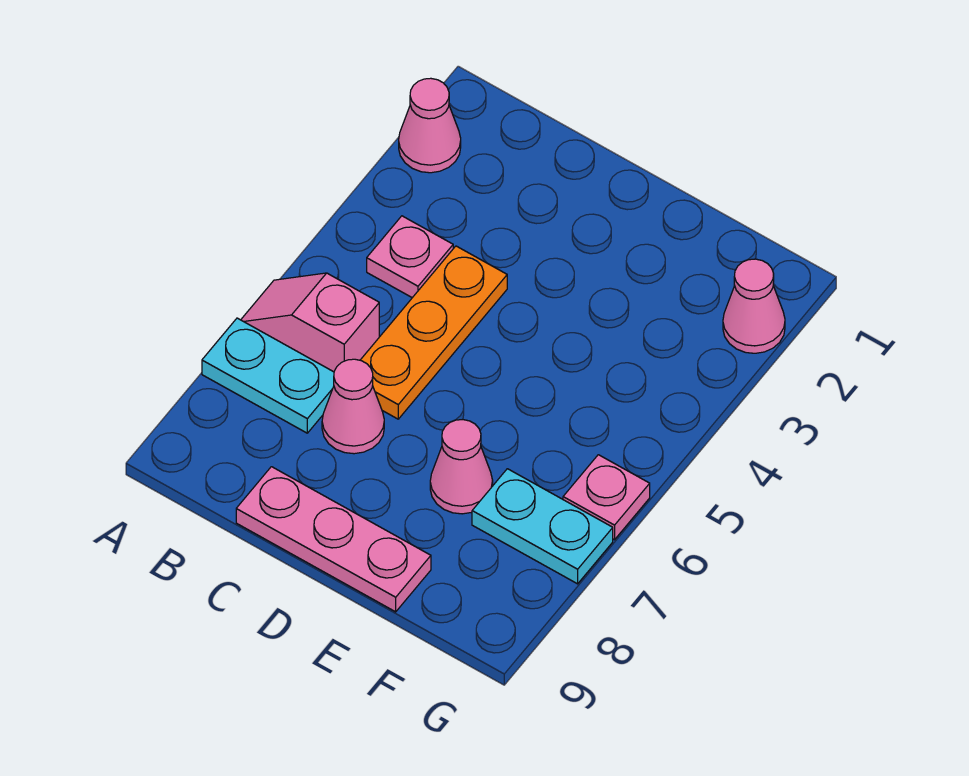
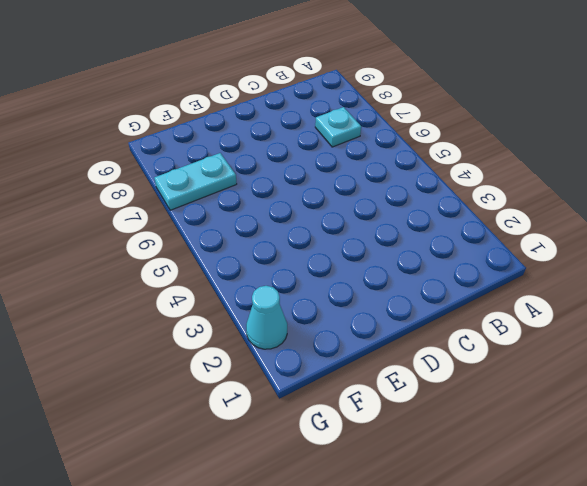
cyan 1x1 plate [315,107,361,147] -> cyan 1x2 plate [202,318,334,433]
cyan 1x1 cone [246,286,287,349] -> pink 1x1 cone [723,259,785,353]
none -> pink 1x1 cone [399,78,461,173]
none -> pink 1x2 slope [241,273,379,372]

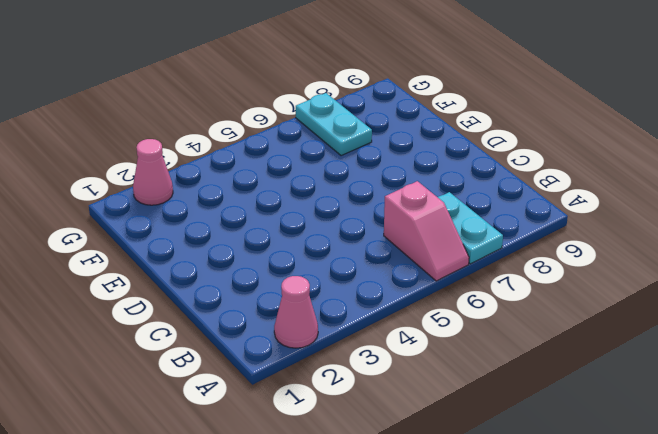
none -> pink 1x1 plate [367,216,453,298]
none -> orange 1x3 plate [361,246,507,419]

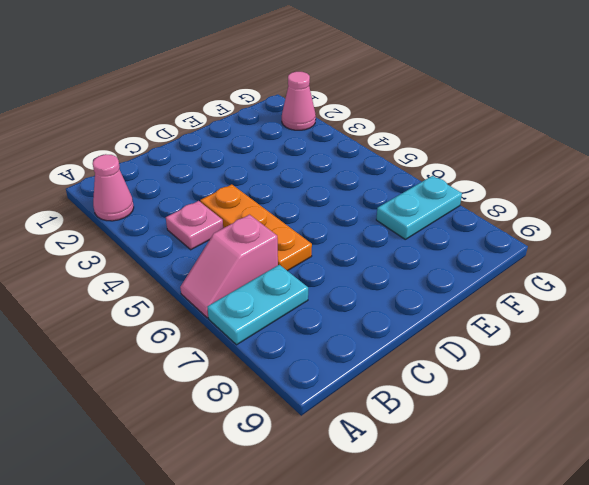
none -> pink 1x1 cone [322,359,384,454]
none -> pink 1x3 plate [236,467,431,612]

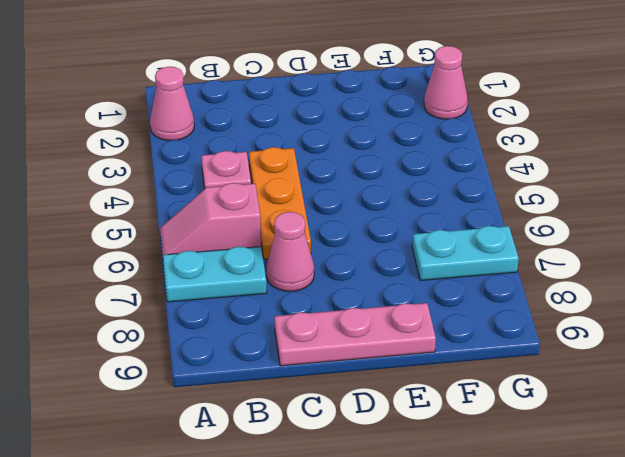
none -> pink 1x1 cone [430,420,493,514]
none -> pink 1x1 plate [563,455,650,540]

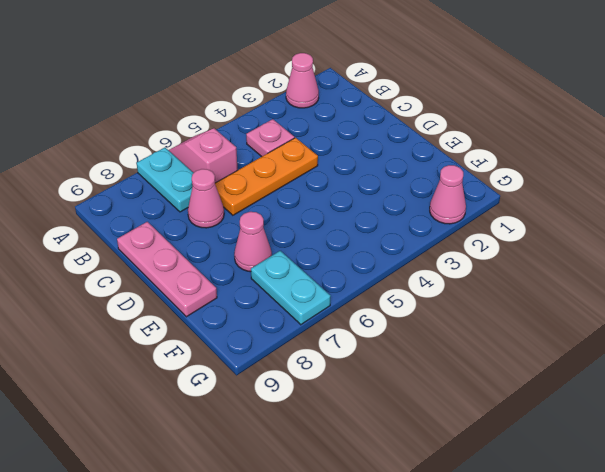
none -> pink 1x1 plate [563,455,650,540]

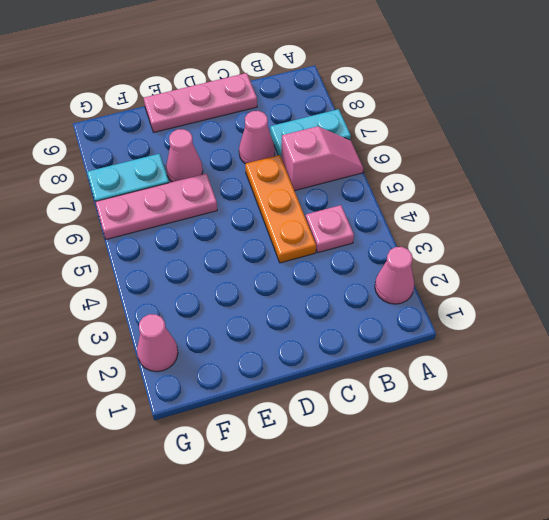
pink 1x3 plate [95,174,217,239] -> pink 1x1 plate [563,455,650,540]

